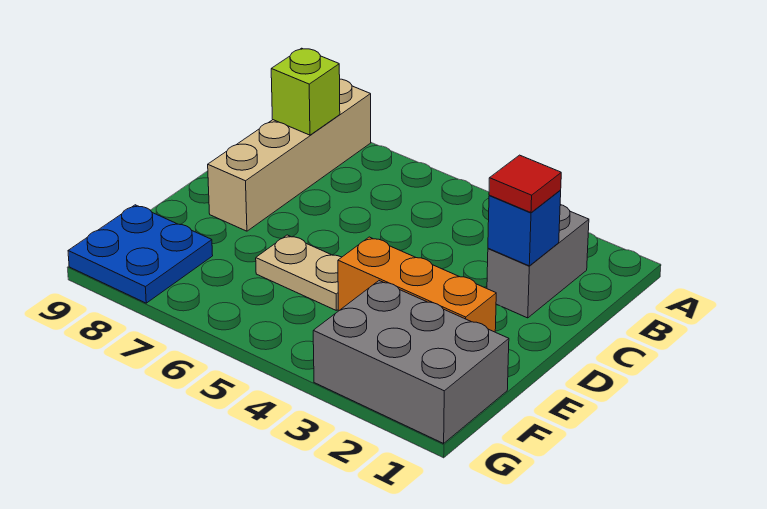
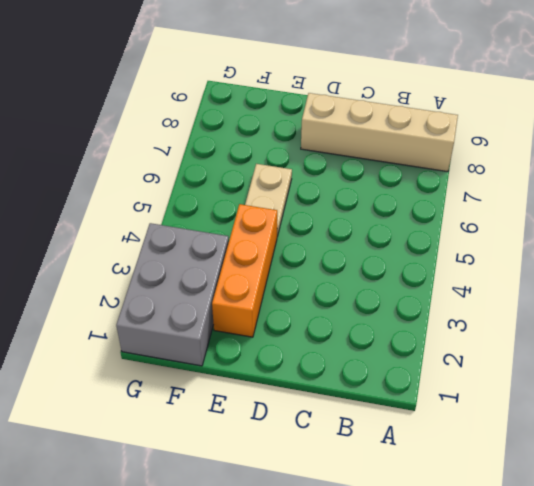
none -> grey 1x2 brick [487,205,589,318]
none -> blue 2x2 plate [68,205,213,303]

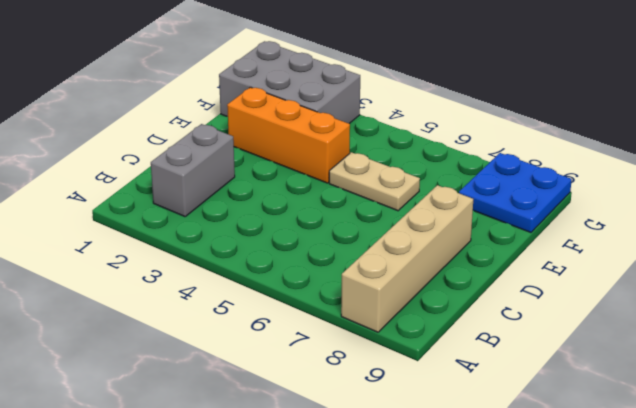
none -> lime 1x1 brick [271,48,340,135]
none -> blue 1x1 brick [488,191,561,266]

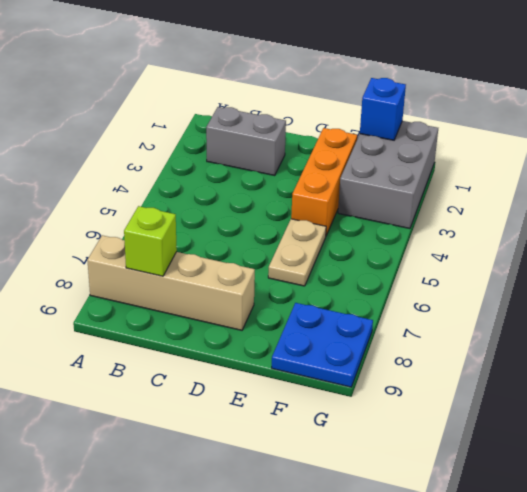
blue 1x1 brick [360,78,406,140] -> blue 1x1 brick moved to [488,191,561,266]
none -> red 1x1 tile [489,155,561,213]

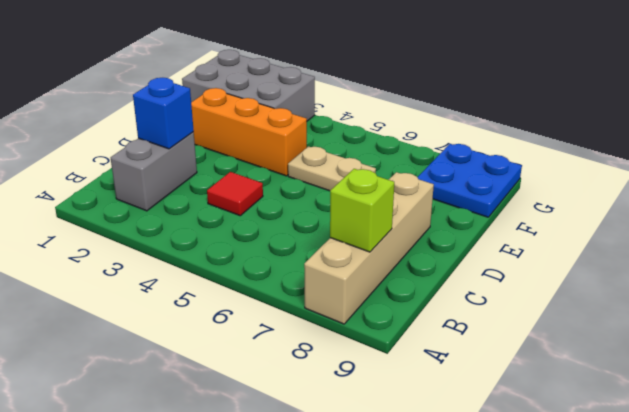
red 1x1 tile [207,172,263,216] -> red 1x1 tile moved to [489,155,561,213]

